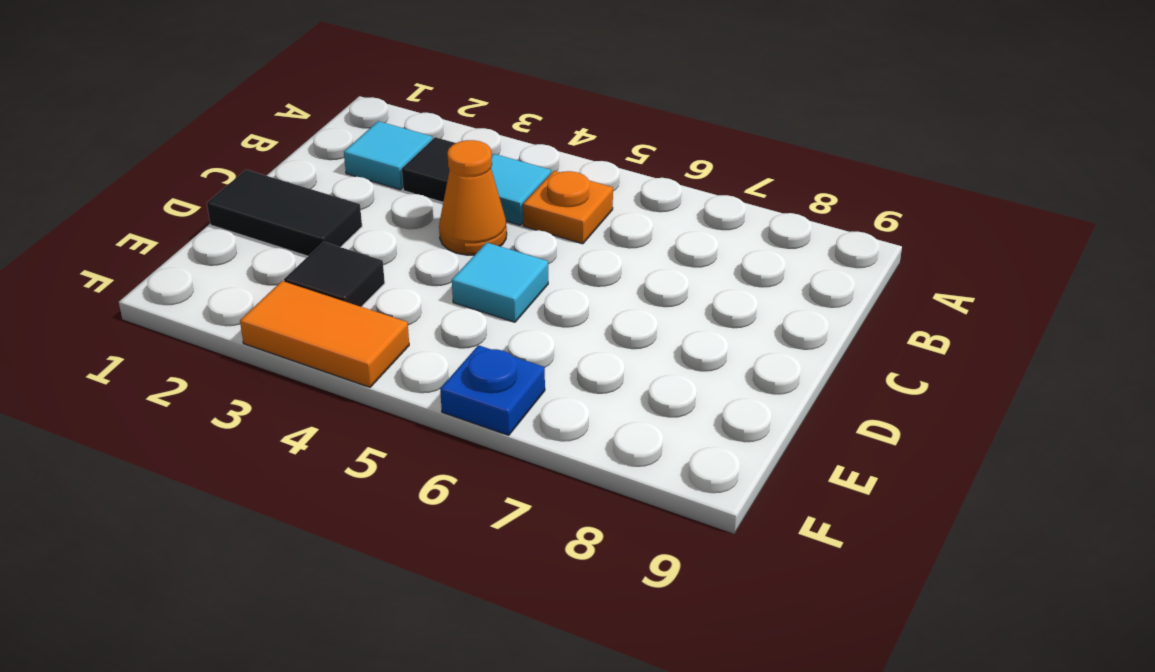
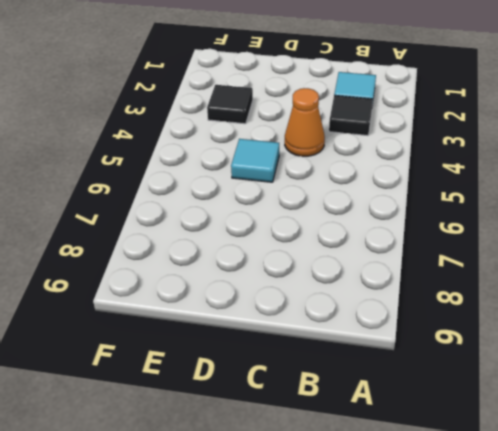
none -> cyan 1x1 tile [491,154,551,225]
none -> orange 1x1 plate [523,171,613,244]

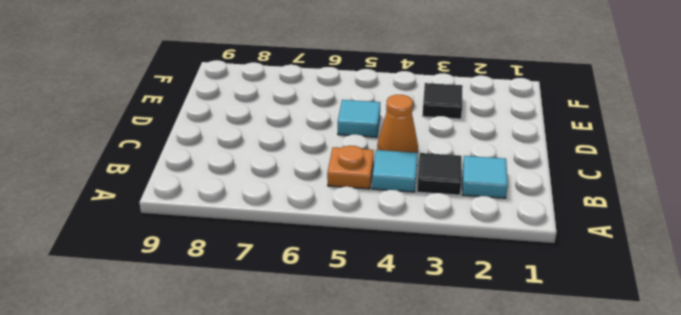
none -> black 1x2 tile [207,170,362,256]
none -> orange 1x2 tile [240,281,409,387]

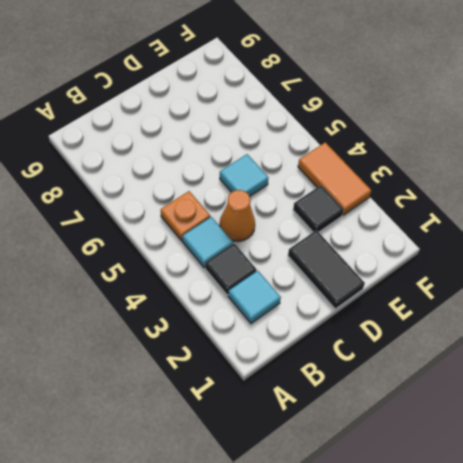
none -> blue 1x1 plate [440,345,545,435]

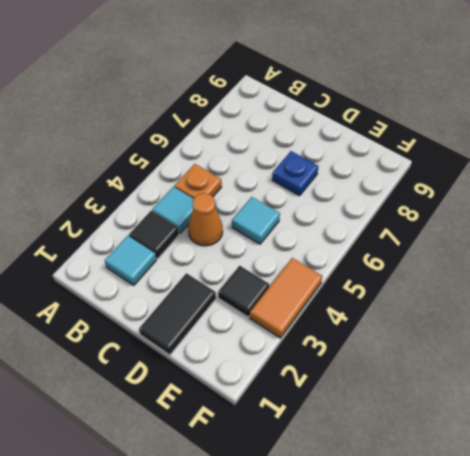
blue 1x1 plate [272,151,319,196] -> blue 1x1 plate moved to [440,345,545,435]

